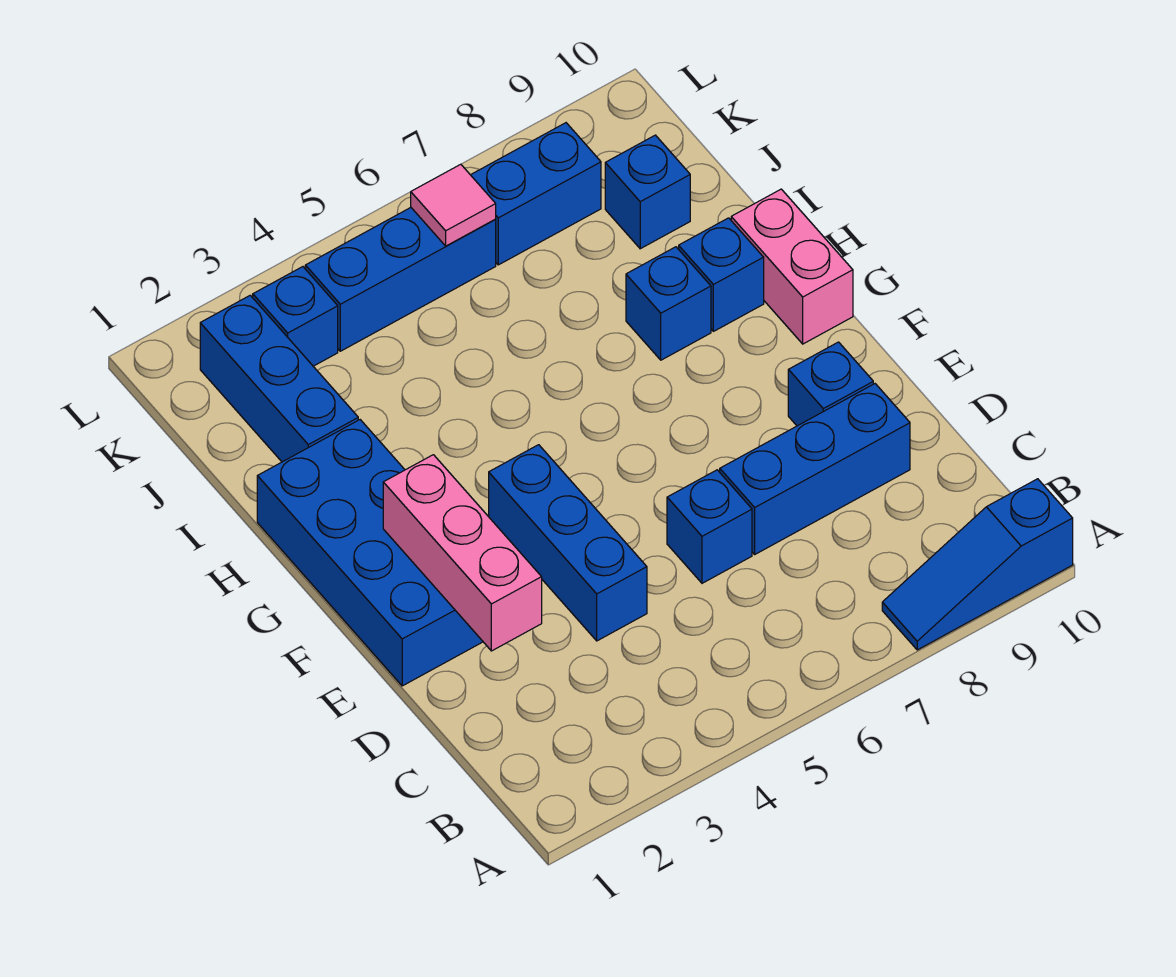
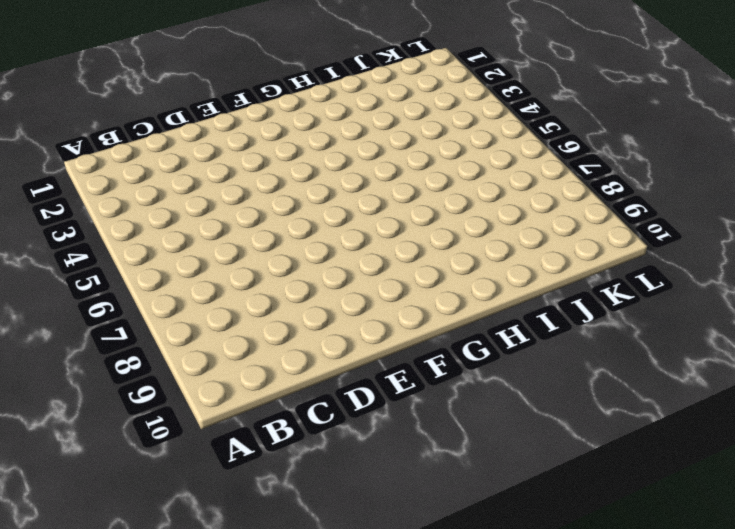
none -> blue 1x3 slope [882,479,1073,650]
none -> blue 1x3 brick [489,445,647,641]
none -> blue 1x1 brick [667,470,752,583]

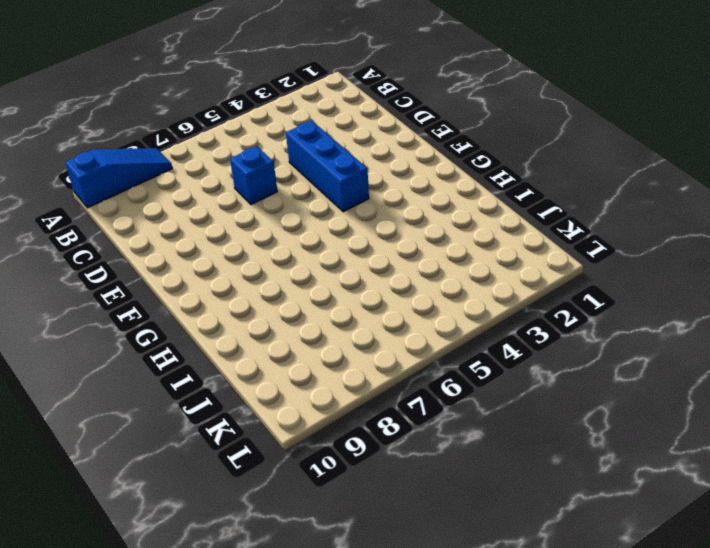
none -> blue 1x3 brick [720,384,910,554]
none -> blue 2x4 brick [257,420,483,686]
none -> blue 1x1 brick [788,342,873,426]

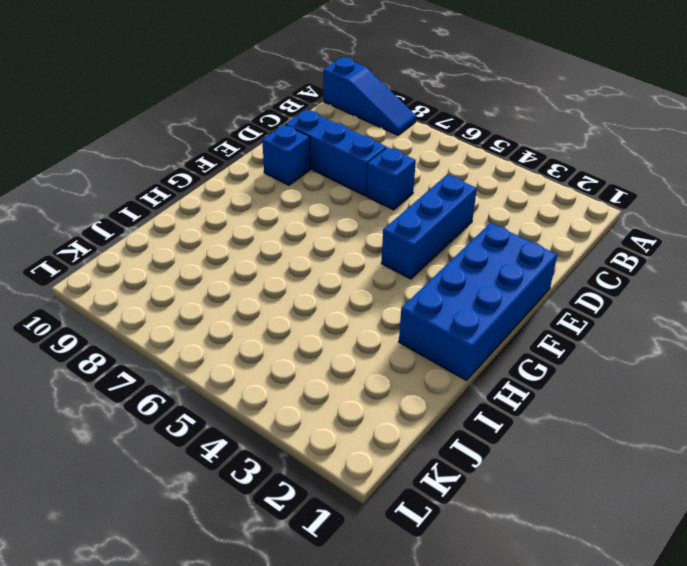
none -> pink 1x2 brick [731,189,853,344]
none -> blue 1x1 brick [626,247,711,360]
none -> blue 1x1 brick [679,218,764,331]

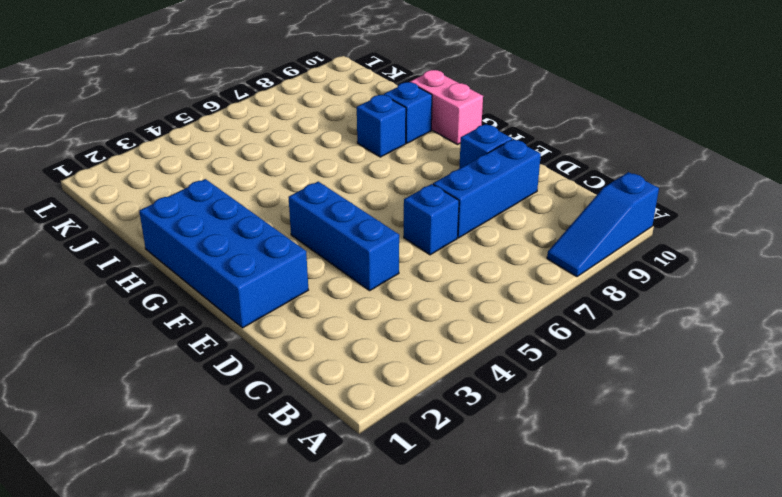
none -> blue 1x3 brick [200,295,358,462]
none -> blue 1x1 brick [605,135,690,249]
none -> blue 1x1 brick [253,267,338,366]

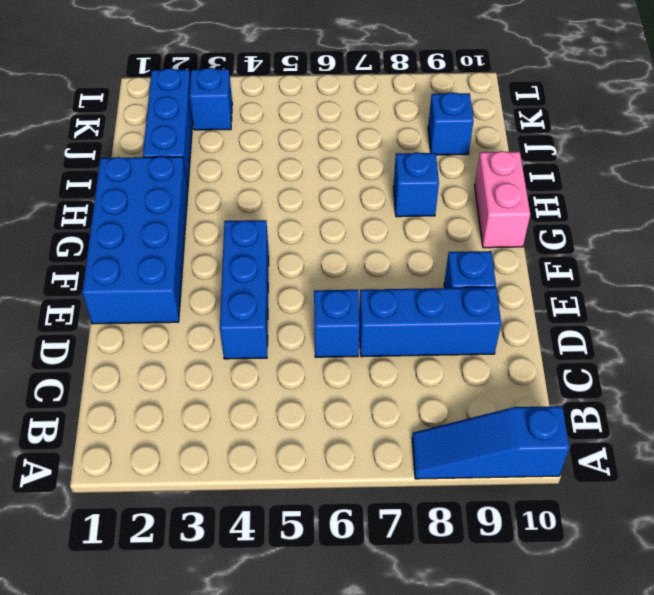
none -> blue 1x1 brick [679,218,764,331]
none -> blue 1x3 brick [305,208,496,351]
none -> blue 1x2 brick [471,123,601,265]

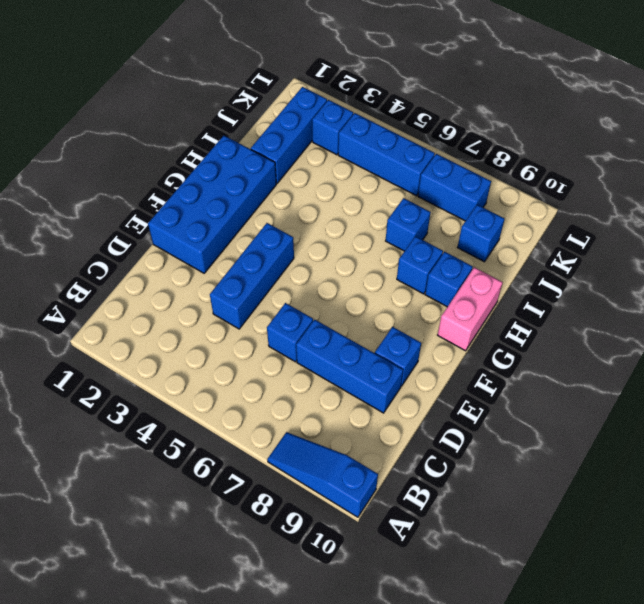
blue 1x1 brick [386,198,431,251] -> none
none -> pink 1x3 brick [383,455,542,651]
none -> pink 1x1 tile [411,164,496,246]

